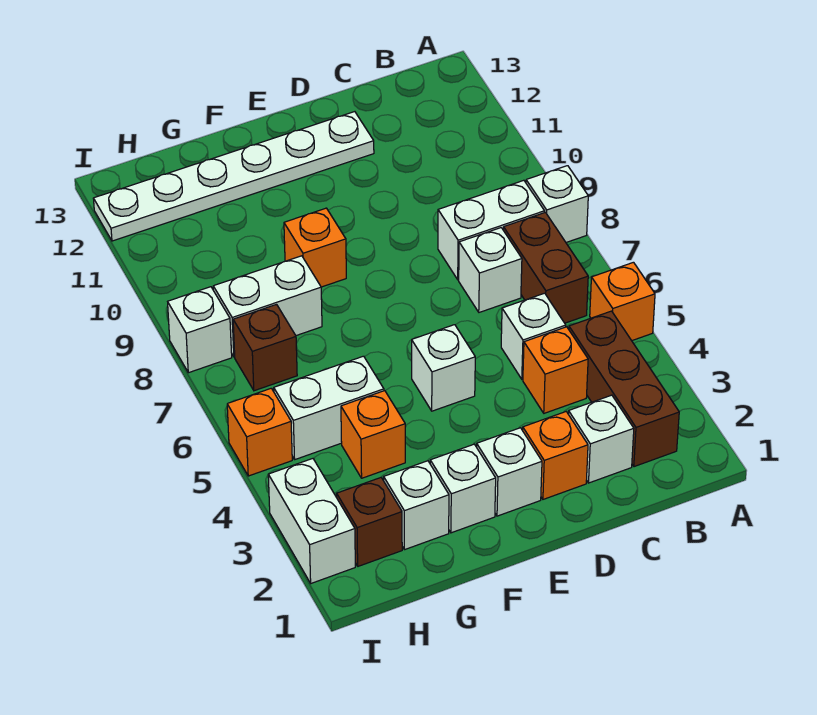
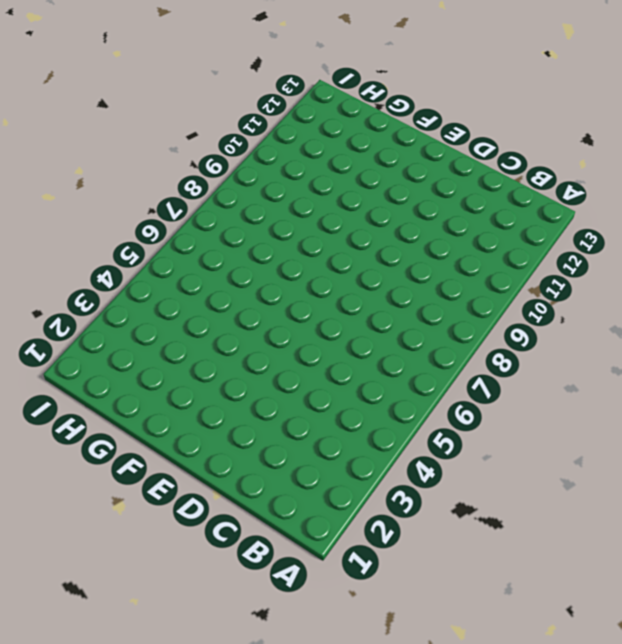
none -> orange 1x1 brick [590,262,655,341]
none -> white 1x1 brick [526,166,588,242]
none -> brown 1x3 brick [569,311,679,467]

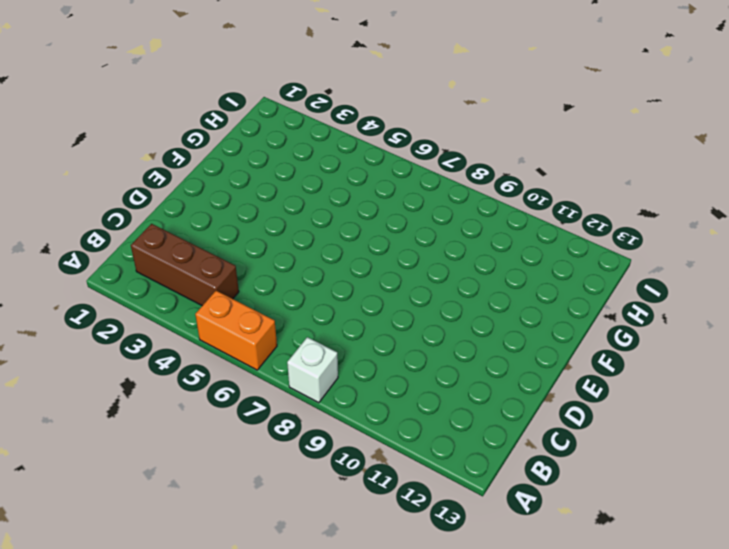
orange 1x2 brick [195,291,277,370] -> orange 1x1 brick [590,262,655,341]
none -> brown 1x2 brick [503,212,588,323]
none -> white 1x2 brick [438,180,544,280]
none -> white 1x1 brick [568,395,634,483]

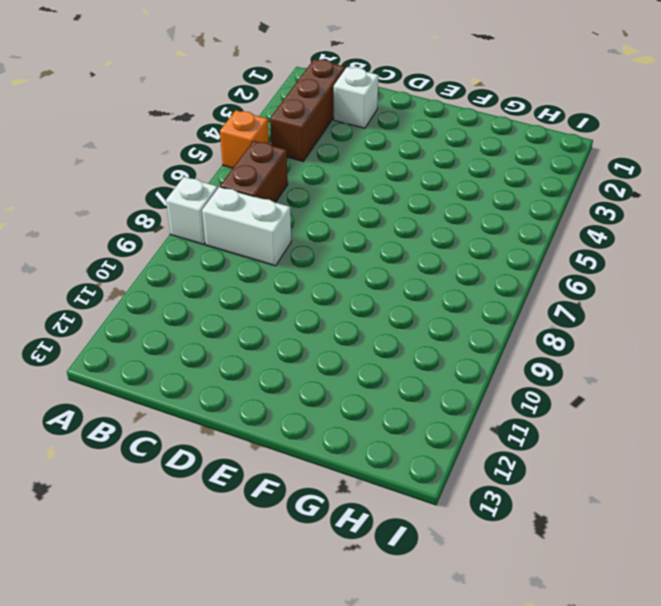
none -> orange 1x1 brick [523,327,588,413]
none -> white 1x1 brick [501,293,566,379]
none -> white 1x1 brick [459,228,522,312]

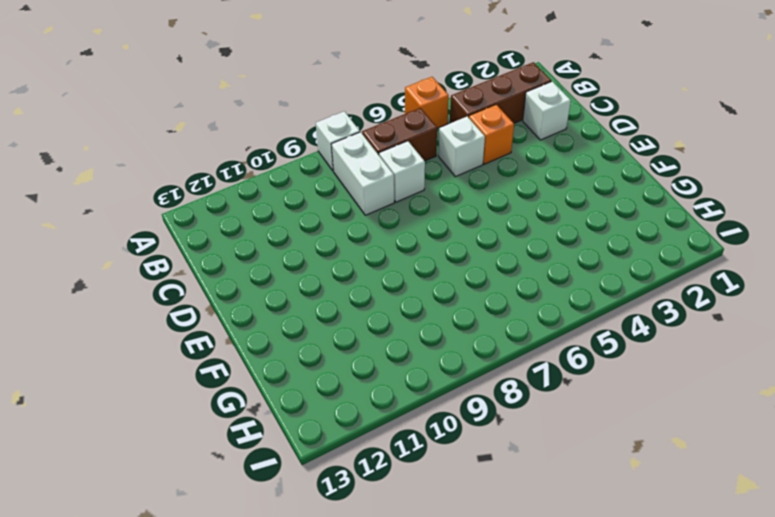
none -> orange 1x1 brick [523,412,588,499]
none -> white 1x6 plate [93,112,374,241]
none -> white 1x1 brick [477,428,542,516]

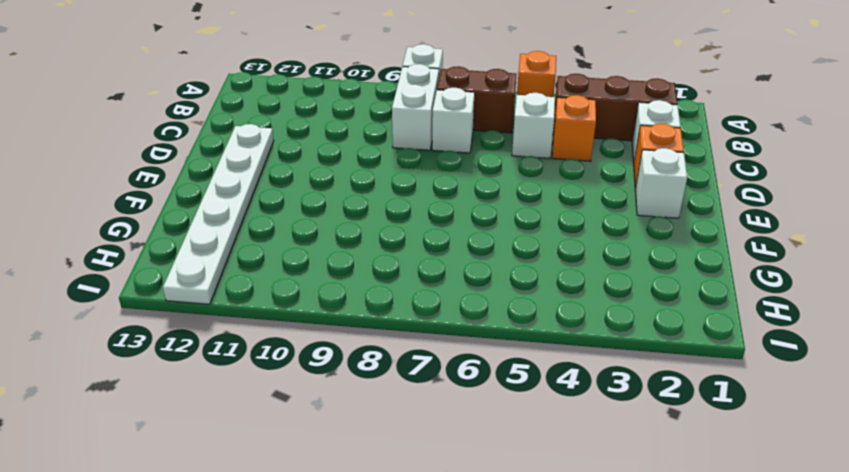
none -> white 1x1 brick [412,325,475,411]
none -> white 1x1 brick [430,444,496,533]
none -> orange 1x1 brick [284,208,346,287]

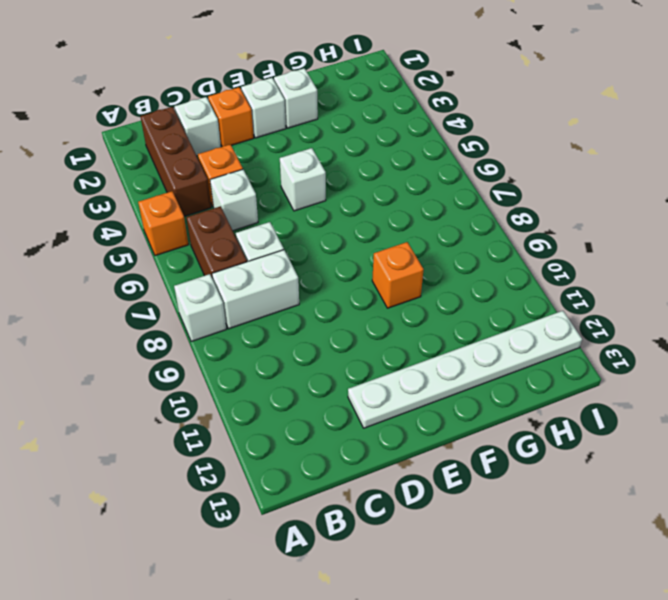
none -> white 1x1 brick [384,461,449,550]
none -> orange 1x1 brick [341,391,405,478]
none -> white 1x2 brick [274,356,384,459]

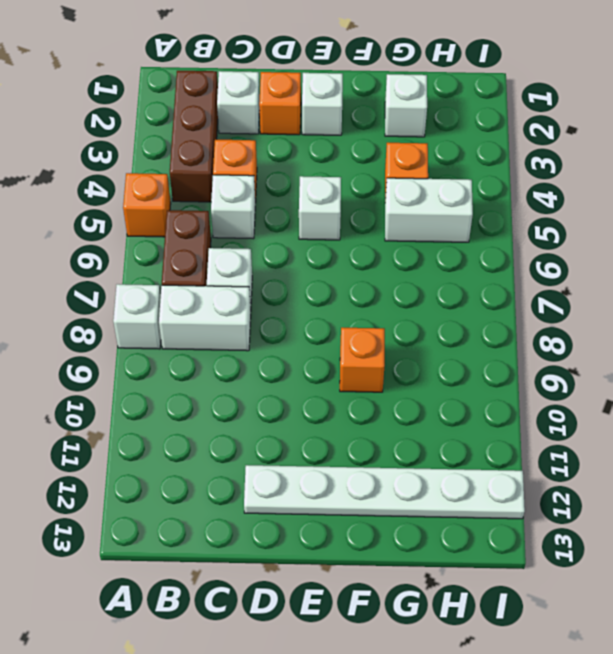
none -> white 1x1 brick [430,444,496,533]
none -> white 1x2 brick [213,256,322,357]
none -> brown 1x1 brick [337,477,402,566]

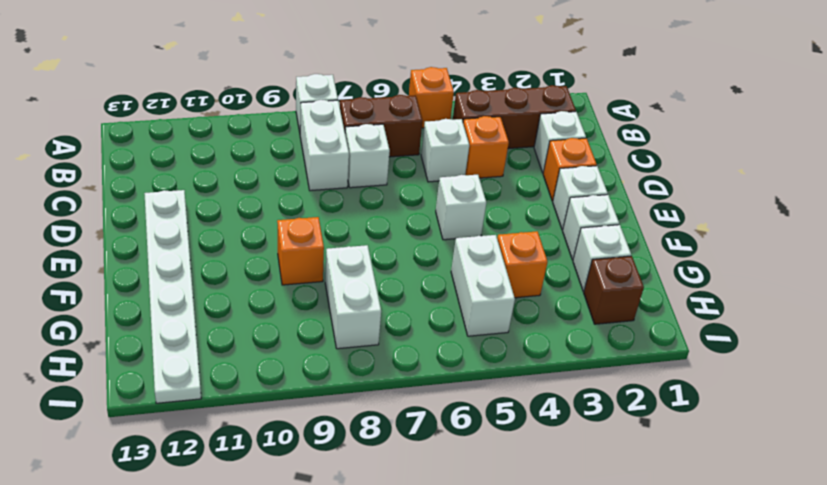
none -> brown 1x1 brick [233,305,297,391]
none -> white 1x2 brick [268,459,355,583]
none -> orange 1x1 brick [227,388,292,476]

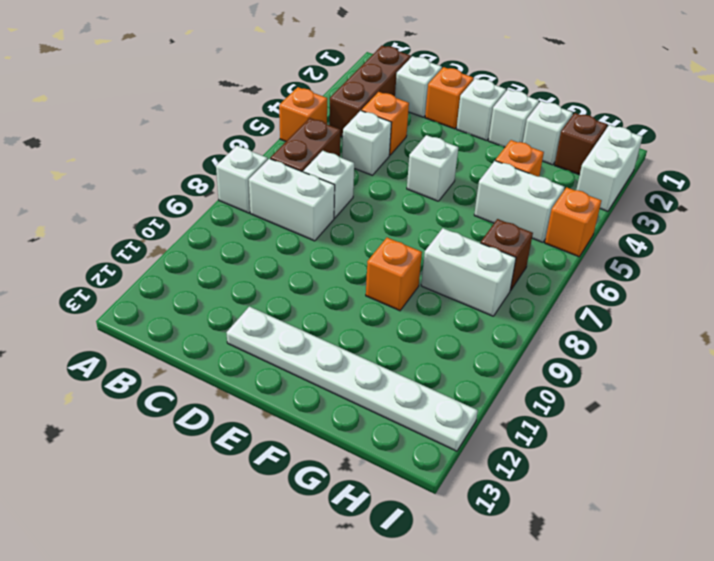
none -> white 1x1 brick [168,287,232,373]

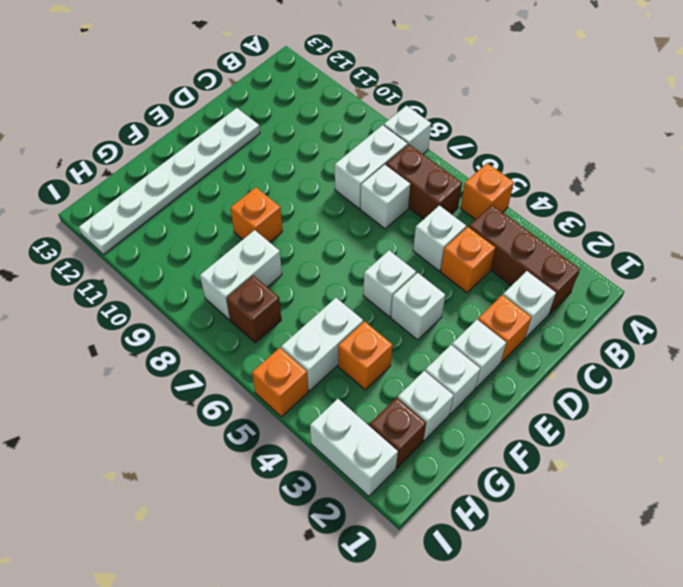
white 1x1 brick [391,273,445,340] -> white 1x1 brick moved to [168,287,232,373]

